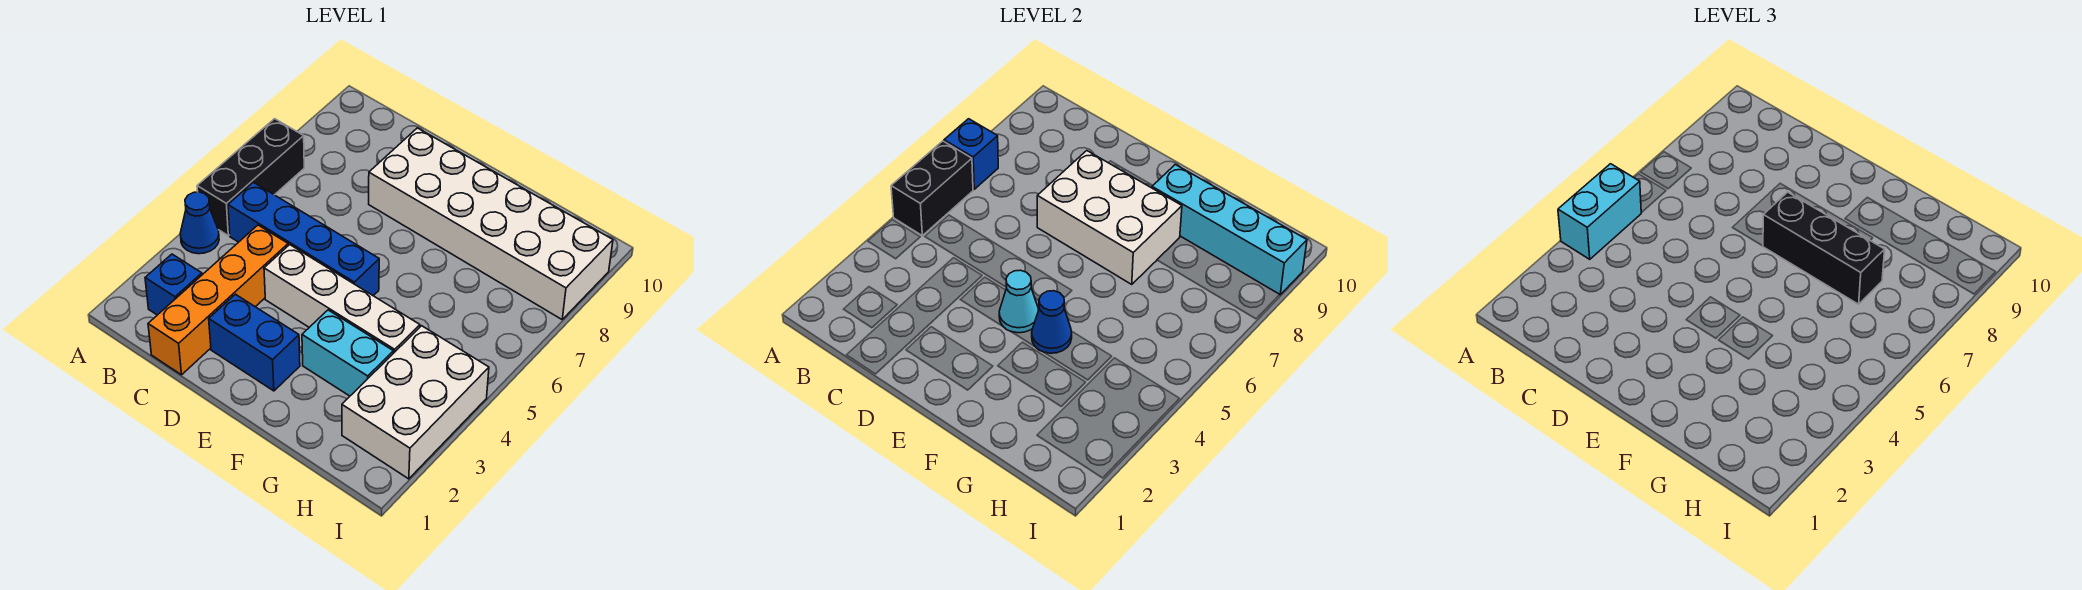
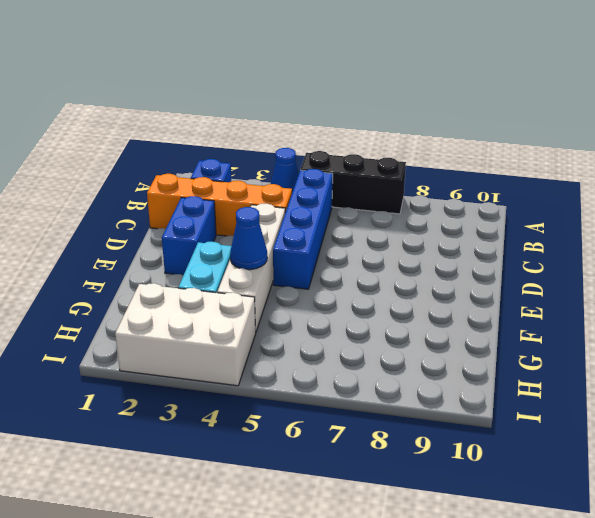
none -> white 2x6 brick [369,128,613,319]
none -> black 1x2 brick [891,141,973,236]
none -> blue 1x1 brick [944,119,998,189]

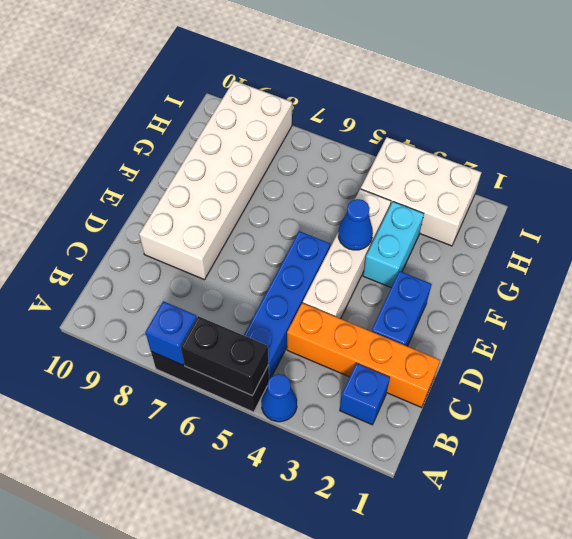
none -> white 2x3 brick [1037,151,1182,284]
none -> cyan 1x1 cone [999,270,1039,333]
none -> cyan 1x4 brick [1152,165,1307,295]

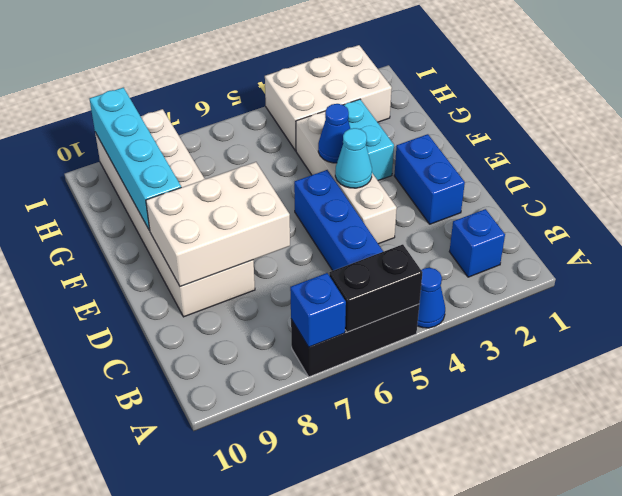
white 2x3 brick [146,162,290,287] -> white 2x3 brick turned to [1037,151,1182,284]
none -> orange 1x4 brick [148,225,288,375]
none -> cyan 1x2 brick [1558,164,1641,259]
none -> black 1x3 brick [1763,192,1885,304]

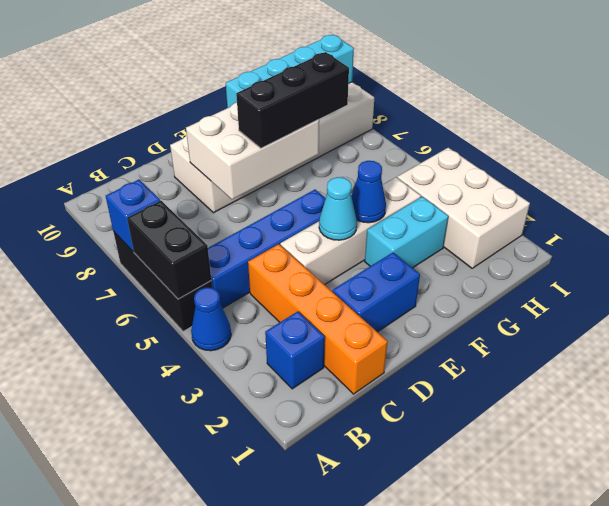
none -> cyan 1x2 brick [1558,164,1641,259]

